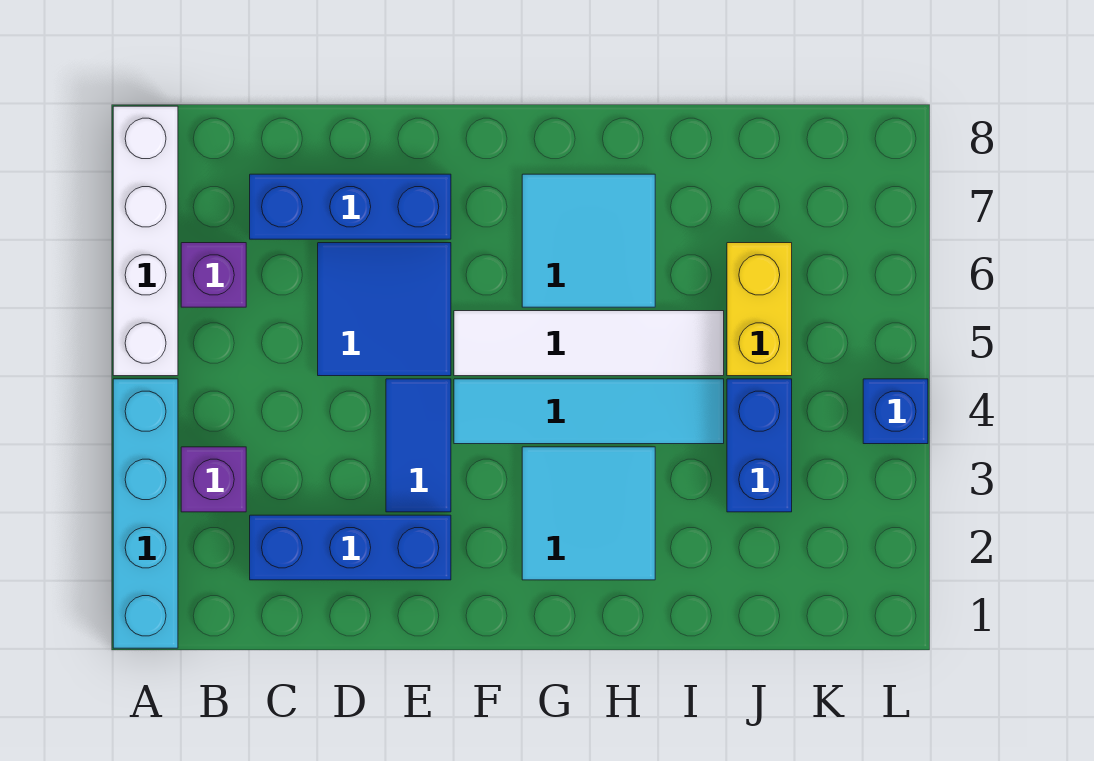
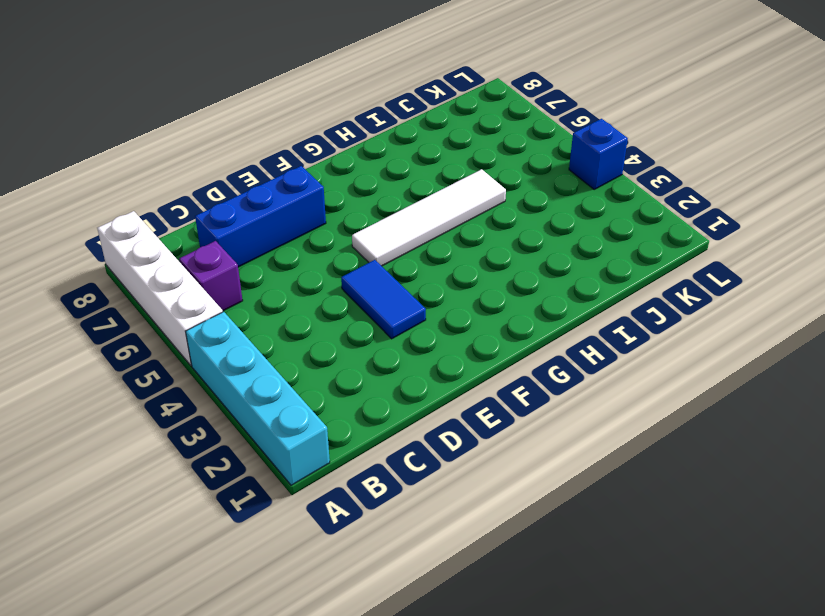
none -> purple 1x1 brick [181,447,246,512]
none -> blue 1x3 brick [250,515,451,580]
none -> blue 2x2 tile [318,243,451,376]

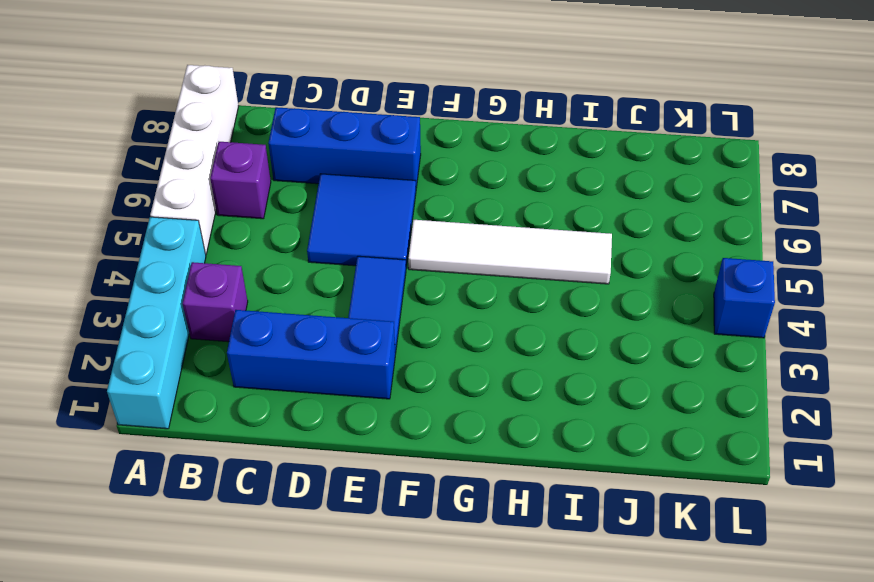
none -> cyan 1x4 tile [454,379,724,444]
none -> cyan 2x2 tile [522,447,655,580]
none -> cyan 2x2 tile [522,174,655,307]

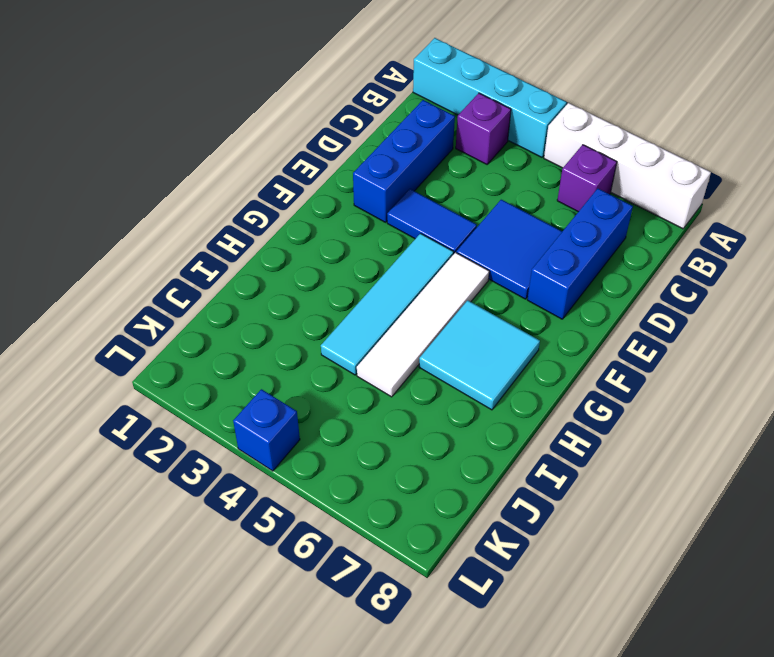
none -> cyan 2x2 tile [522,447,655,580]
none -> blue 1x2 brick [727,379,792,512]
none -> yellow 1x2 brick [727,243,792,376]

